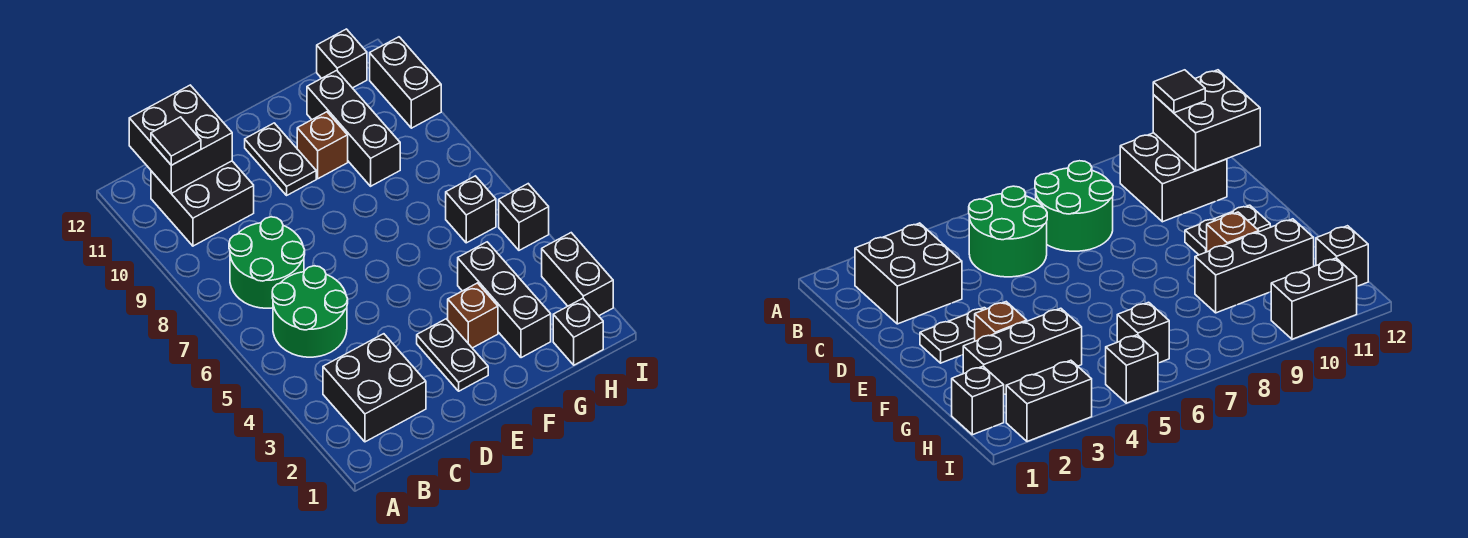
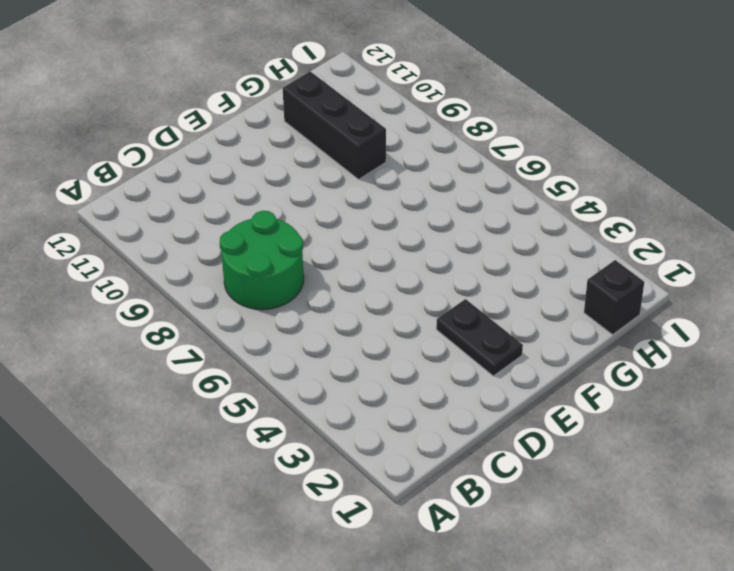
none -> black 2x2 brick [323,334,426,442]
none -> green 2x2 round brick [272,266,348,357]
none -> black 2x2 brick [151,161,254,246]

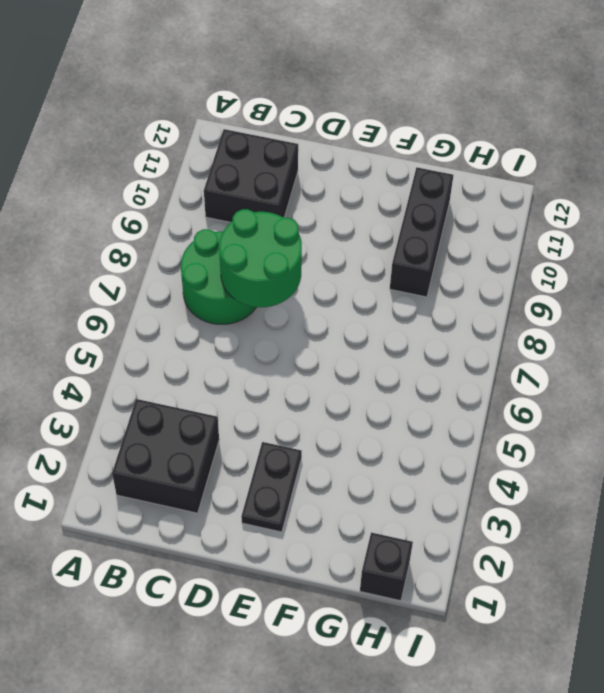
green 2x2 round brick [219,209,302,307] -> green 2x2 round brick moved to [272,266,348,357]
none -> black 1x2 plate [245,123,316,195]
none -> brown 1x1 brick [448,283,498,348]
none -> brown 1x1 brick [297,112,348,179]

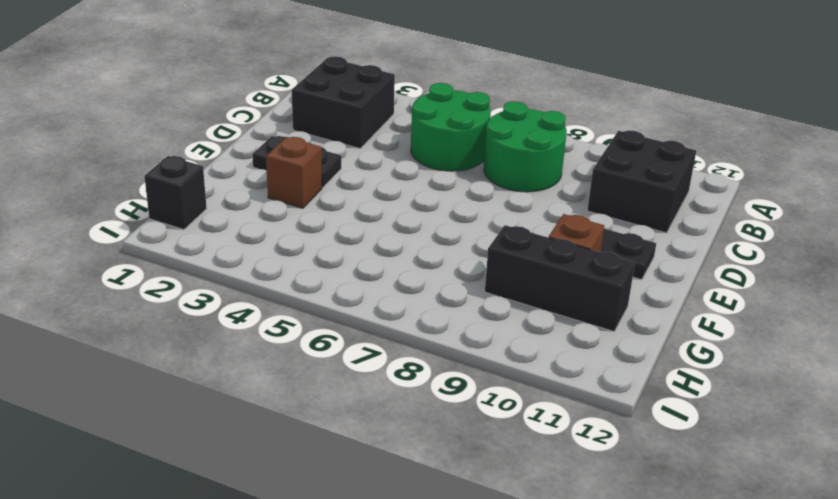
none -> black 1x3 brick [458,242,551,358]
none -> black 1x1 brick [446,176,496,243]
none -> black 1x1 brick [317,29,367,88]

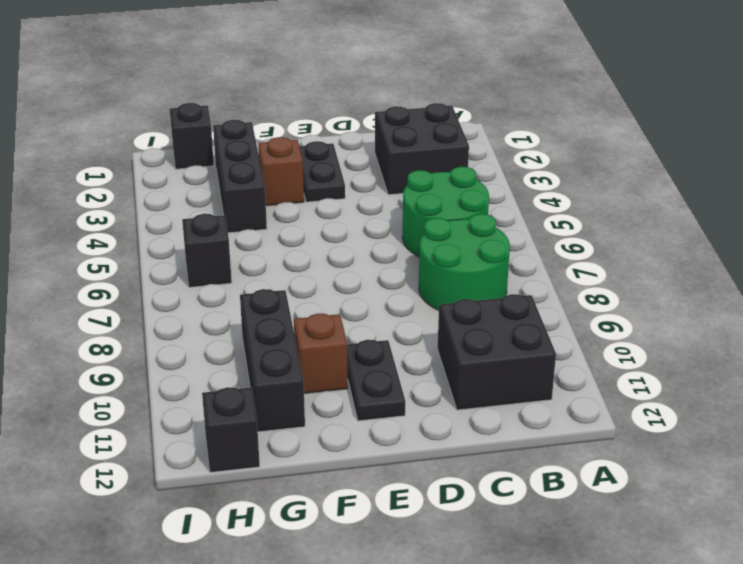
none -> black 1x2 brick [542,233,613,316]
none -> black 1x1 brick [499,184,549,250]
none -> black 1x2 brick [370,37,441,128]

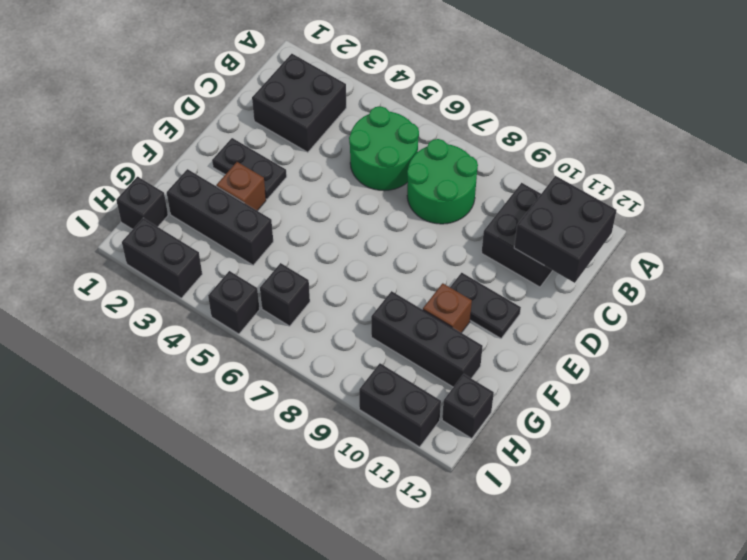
none -> black 1x1 tile [151,117,201,165]

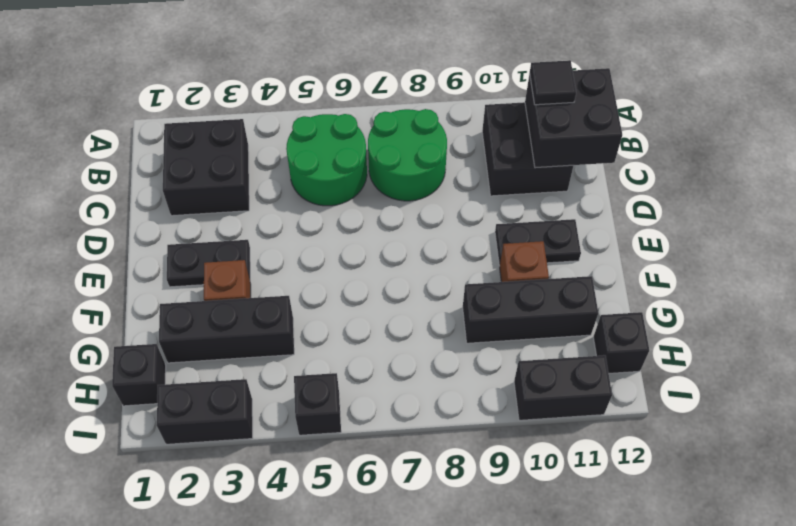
none -> black 1x1 brick [446,176,496,243]

